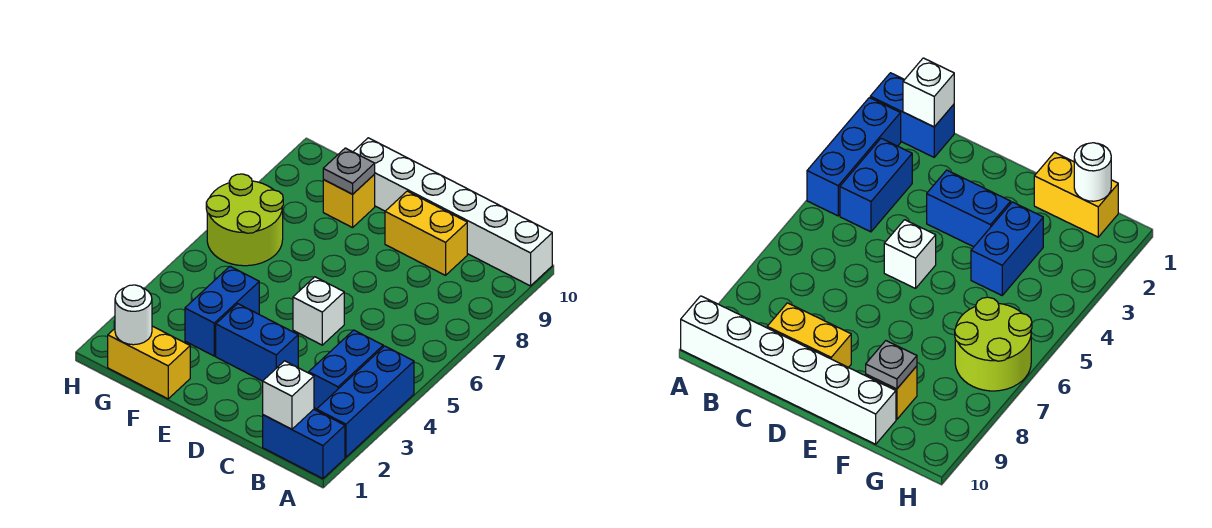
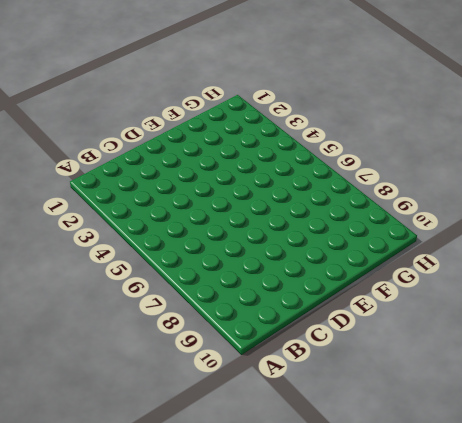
none -> blue 1x2 brick [263,410,345,479]
none -> blue 1x3 brick [317,346,414,457]
none -> white 1x6 brick [353,138,552,286]

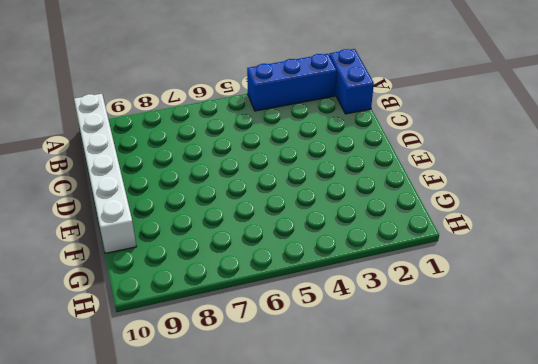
none -> blue 1x2 brick [309,330,383,409]
none -> yellow 1x2 brick [385,191,467,275]
none -> blue 1x2 brick [216,304,298,381]

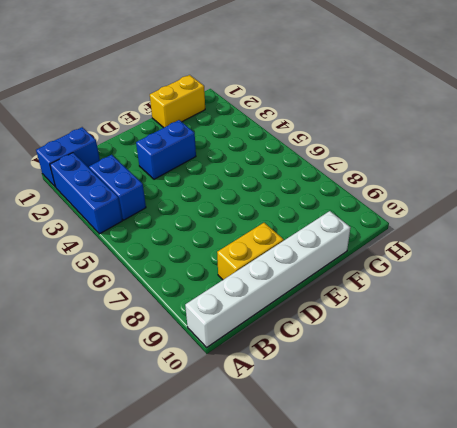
none -> white 1x1 brick [293,277,344,345]
none -> blue 1x2 brick [185,266,259,356]
none -> yellow 1x1 brick [323,175,375,228]

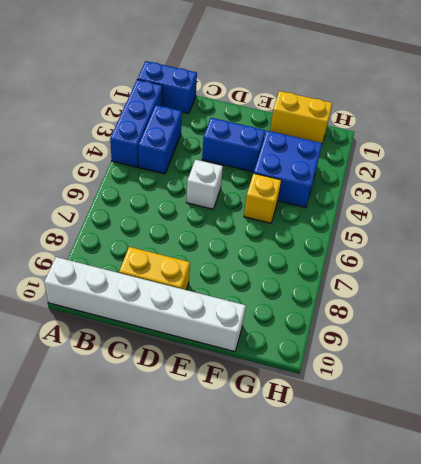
blue 2x2 brick [254,131,322,208] -> blue 1x2 brick [185,266,259,356]
yellow 1x1 brick [244,173,281,223] -> yellow 1x1 brick moved to [323,175,375,228]
none -> lime 2x2 round brick [206,174,283,266]
none -> white 1x1 brick [263,361,314,429]
none -> grey 1x1 plate [323,148,375,194]

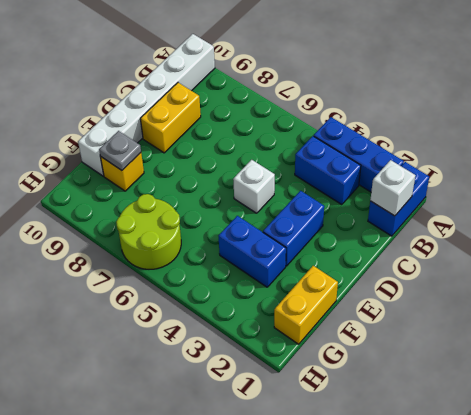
none -> white 1x1 round brick [115,285,152,345]

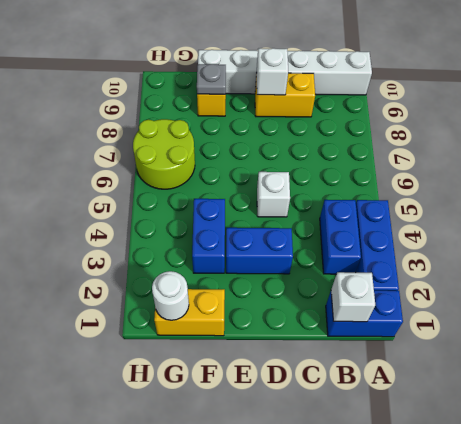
white 1x1 brick [256,48,288,95] -> none

